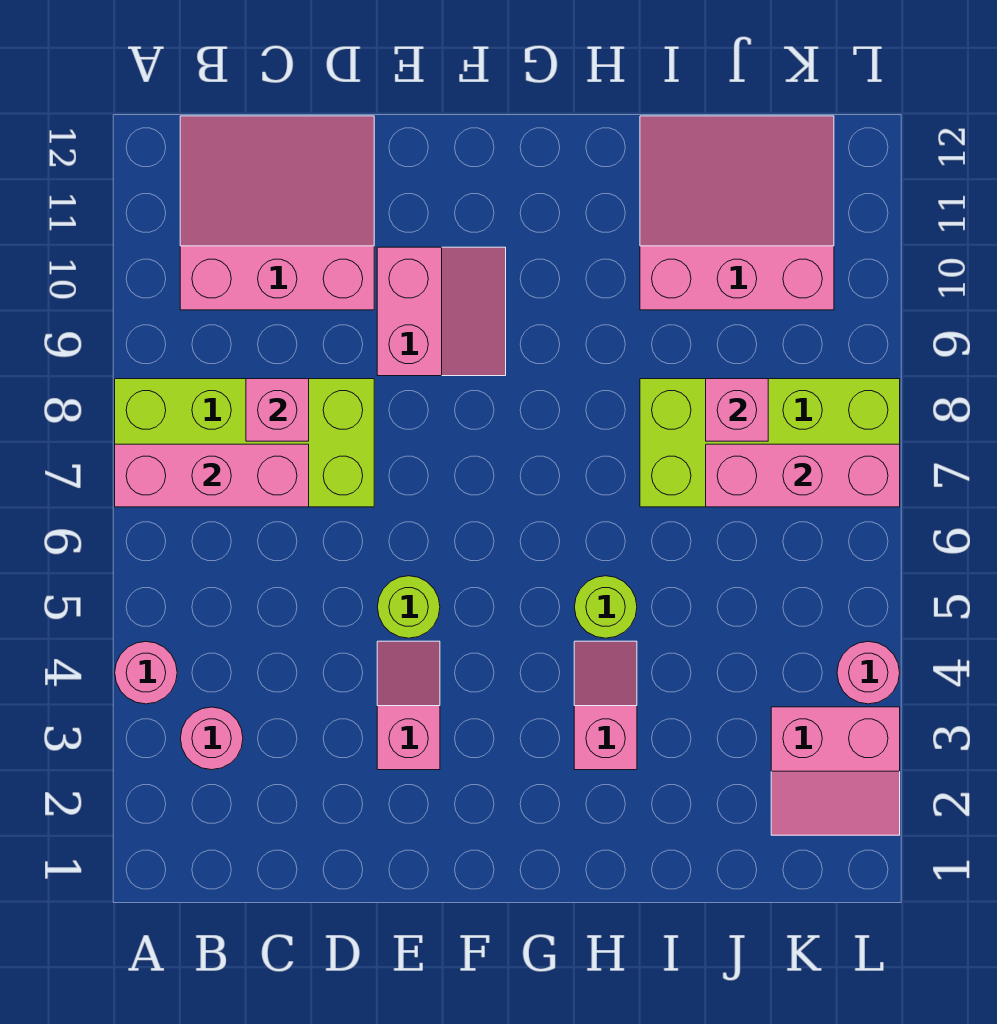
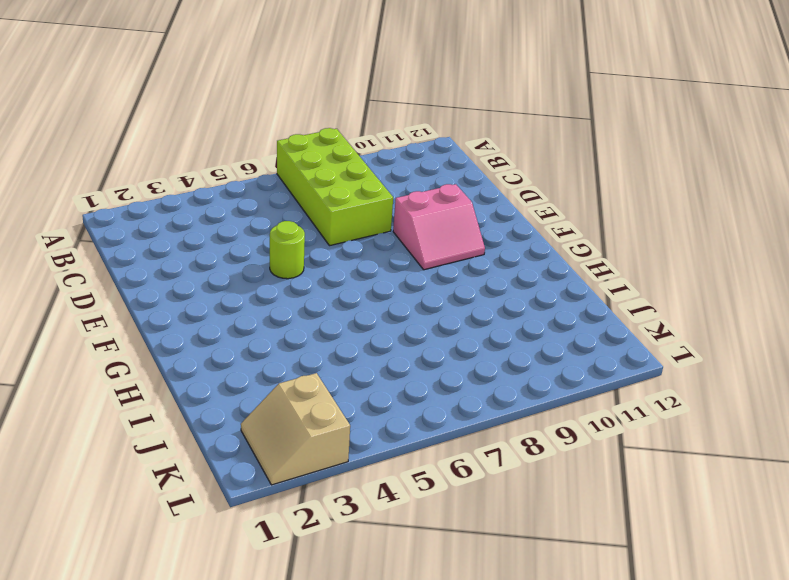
tan 2x2 slope [241,373,350,485] -> pink 2x2 slope [771,707,900,835]
none -> pink 1x1 round brick [115,642,177,704]
none -> pink 1x1 round brick [180,707,243,770]
none -> pink 3x3 slope [180,116,374,310]

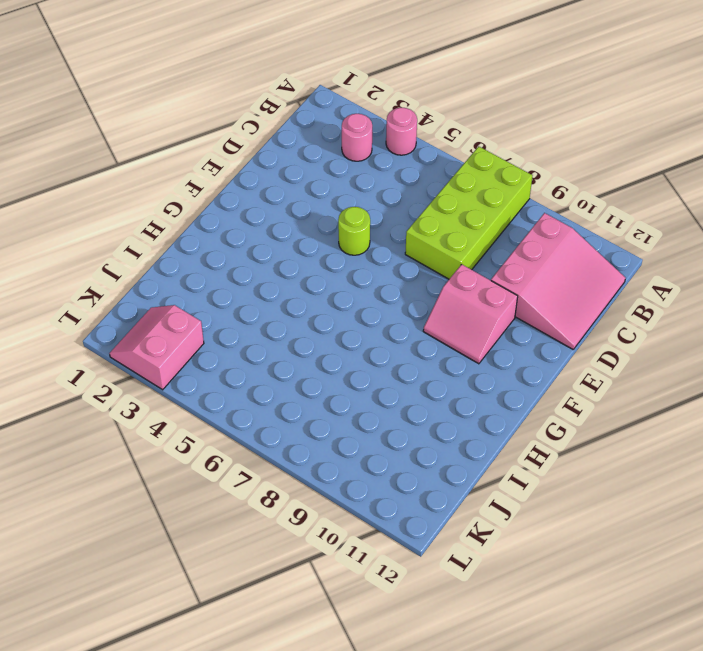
none -> pink 1x2 slope [377,641,440,770]
none -> pink 1x2 slope [574,641,637,770]
none -> lime 1x1 round brick [575,576,637,638]

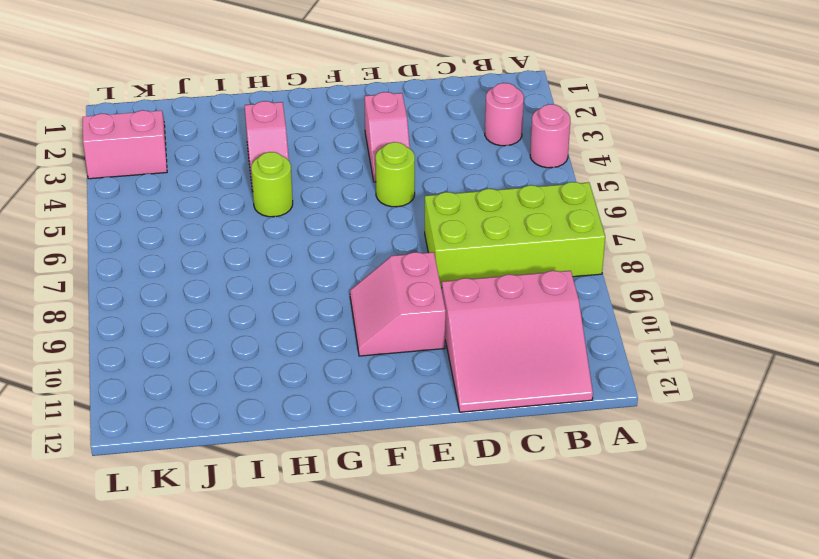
none -> lime 2x4 brick [640,379,900,507]
none -> pink 3x3 slope [640,116,834,310]
none -> pink 1x1 round brick [837,641,900,704]

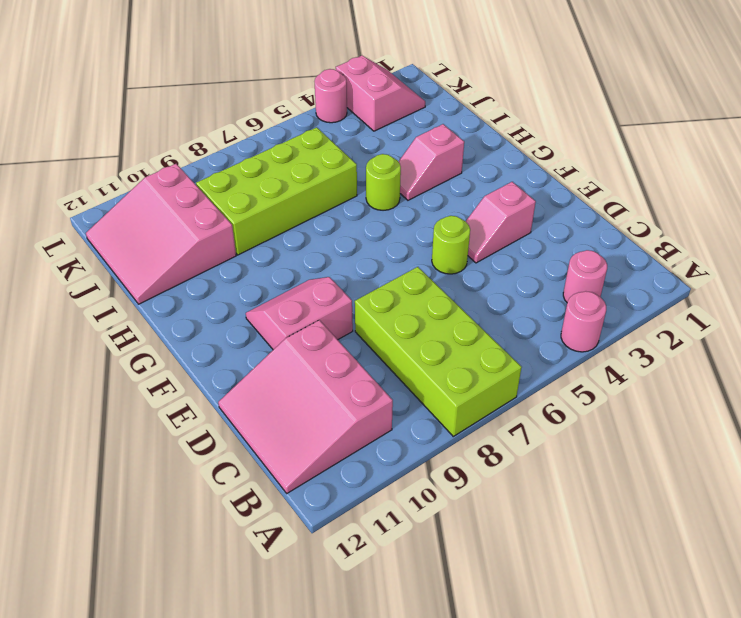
lime 2x4 brick [196,127,357,255] -> lime 2x4 brick turned to [640,379,900,507]
none -> pink 1x3 brick [115,444,309,507]
none -> pink 1x1 brick [246,379,309,441]
none -> pink 1x3 brick [706,444,900,507]

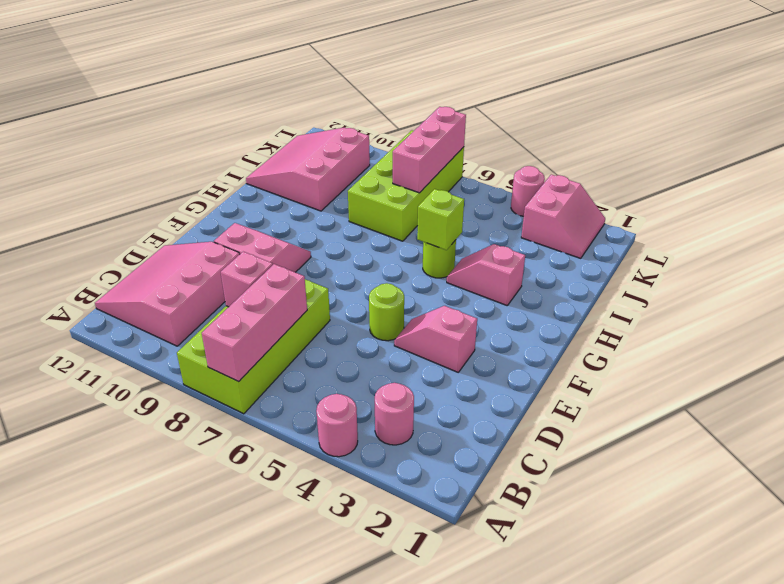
lime 1x1 brick [417,189,464,250] -> none
none -> pink 1x1 brick [706,379,768,441]

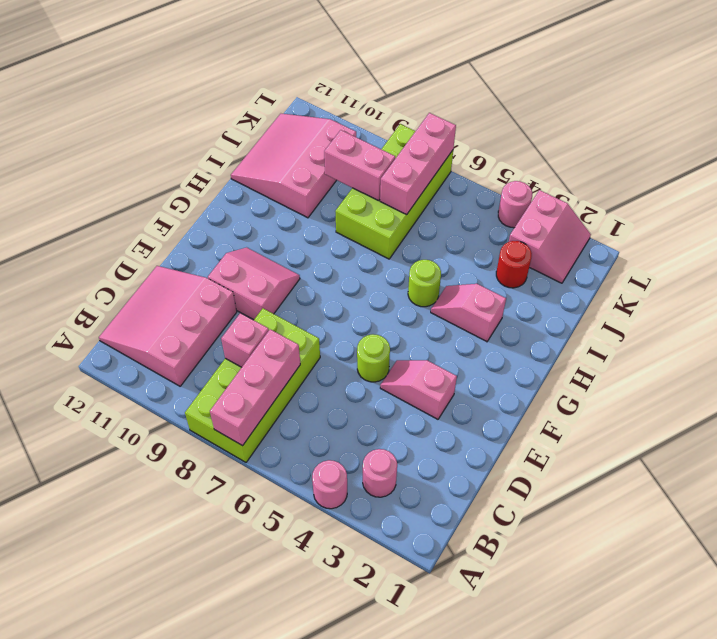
red 1x1 round brick [496,241,532,288] -> none
pink 1x2 brick [324,130,395,201] -> pink 1x1 brick [706,379,768,441]

